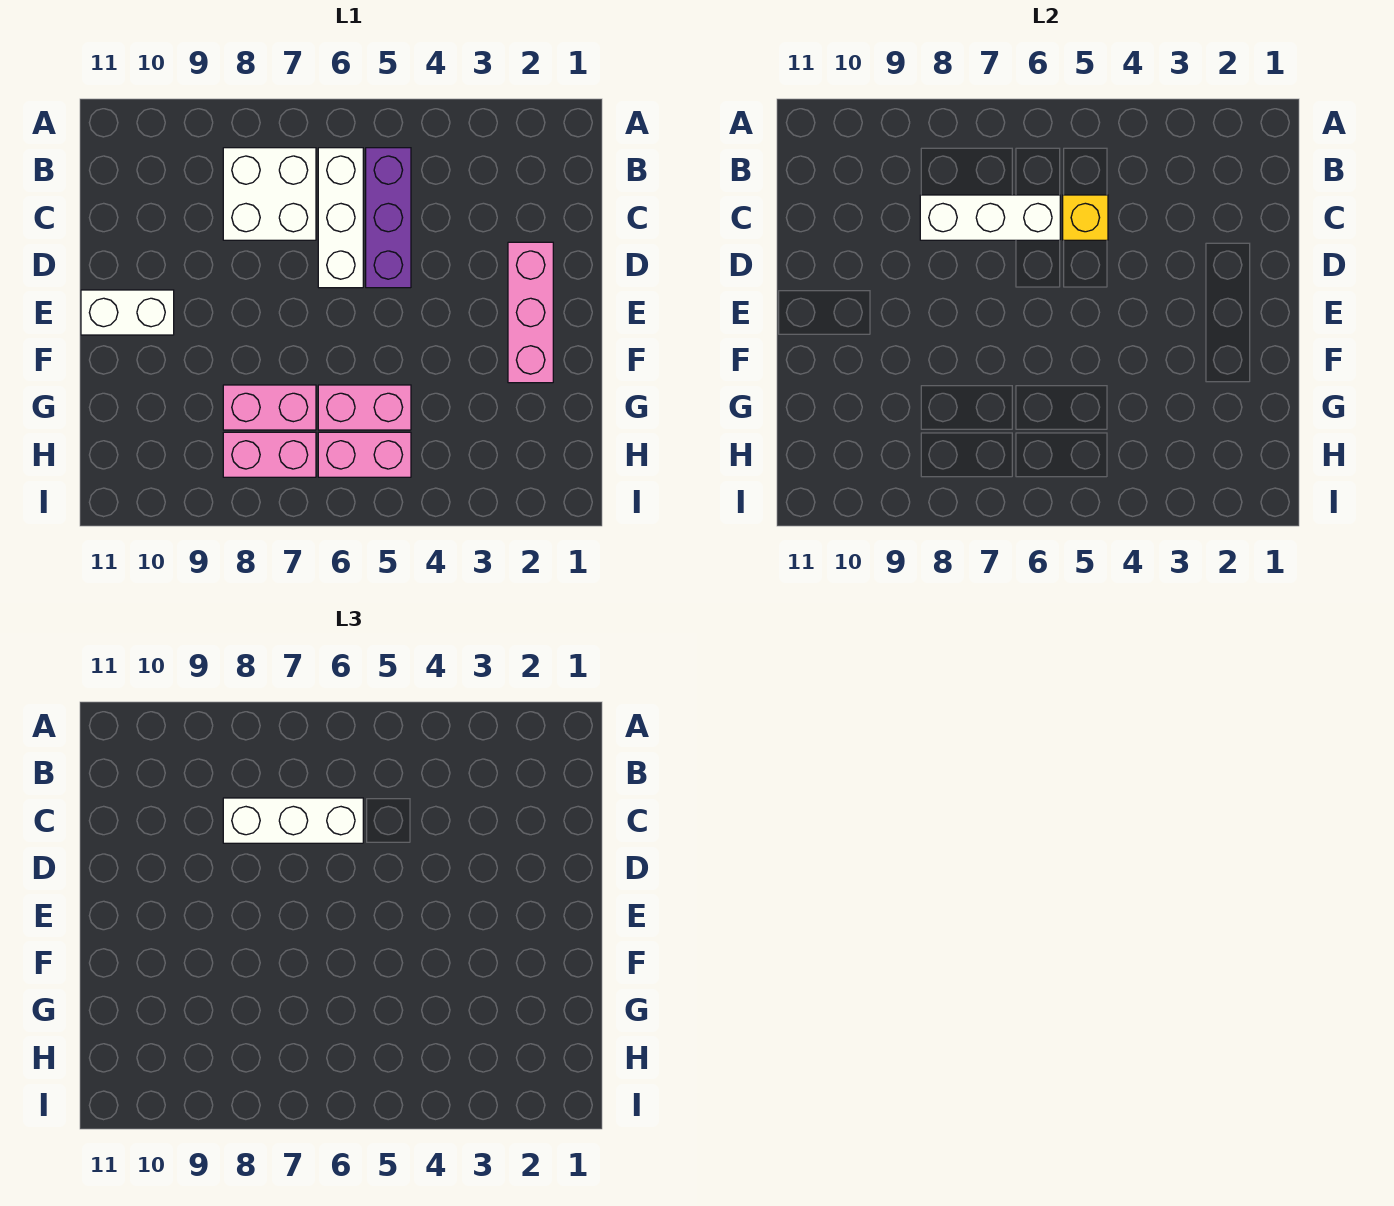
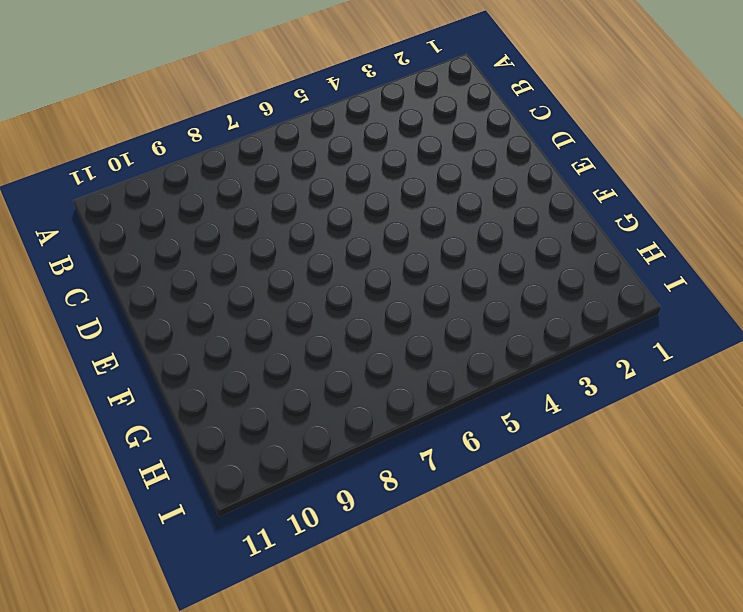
none -> purple 1x3 brick [366,148,411,288]
none -> white 1x3 brick [318,148,363,288]
none -> white 2x2 brick [223,148,316,240]

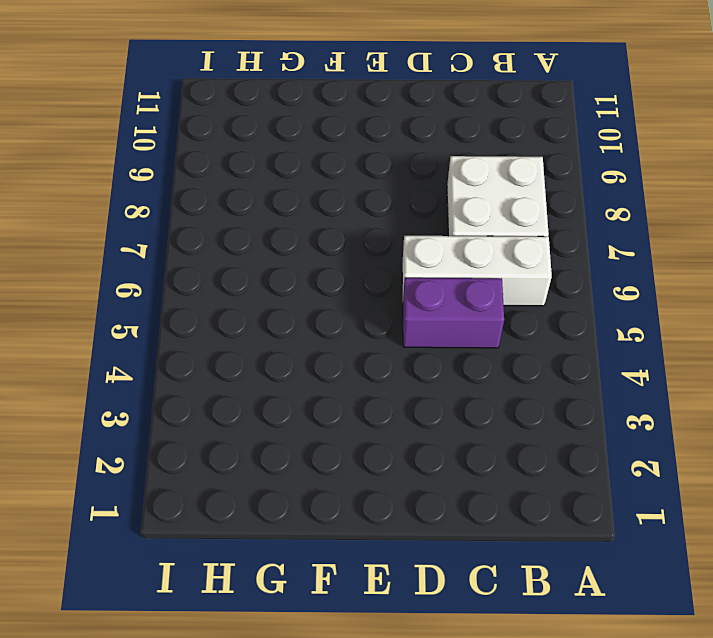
purple 1x2 brick [403,278,504,348] -> purple 1x3 brick [366,148,411,288]
none -> pink 1x3 brick [508,242,553,383]
none -> white 1x2 brick [81,290,174,335]
none -> pink 1x2 brick [318,385,411,430]

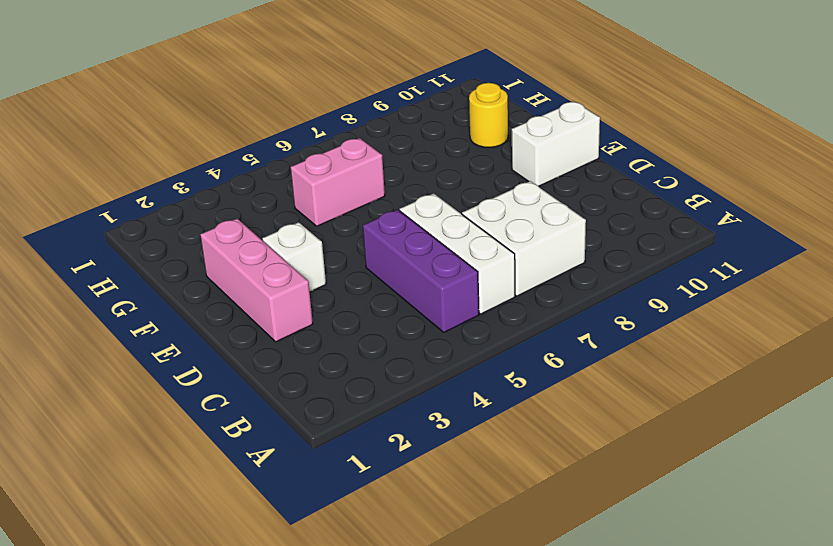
white 1x1 brick [262,222,326,292] -> none
yellow 1x1 round brick [469,83,508,147] -> none
none -> pink 1x2 brick [223,385,316,430]
none -> pink 1x2 brick [318,432,411,477]
none -> pink 1x2 brick [223,432,316,477]

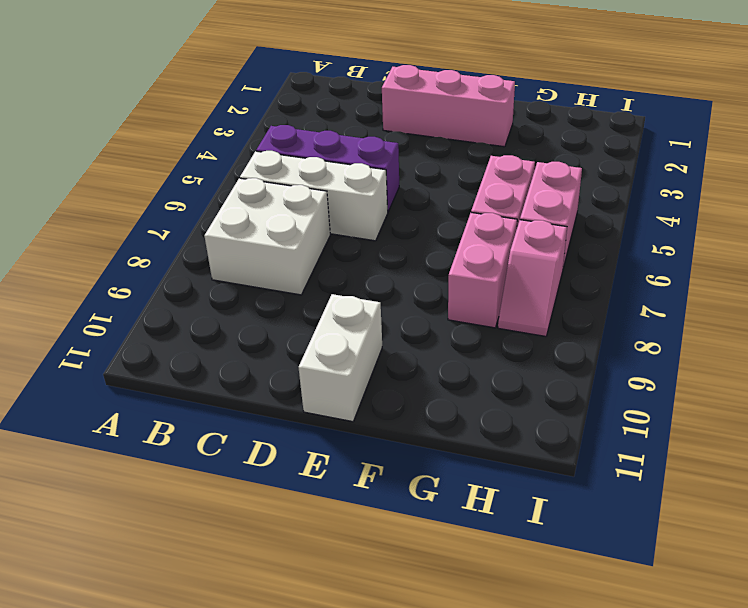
pink 1x2 slope [498,220,567,336] -> pink 1x2 brick [223,432,316,477]
none -> yellow 1x1 brick [1063,195,1108,240]
none -> white 1x3 brick [920,195,1060,240]
none -> white 1x3 brick [223,798,363,843]

